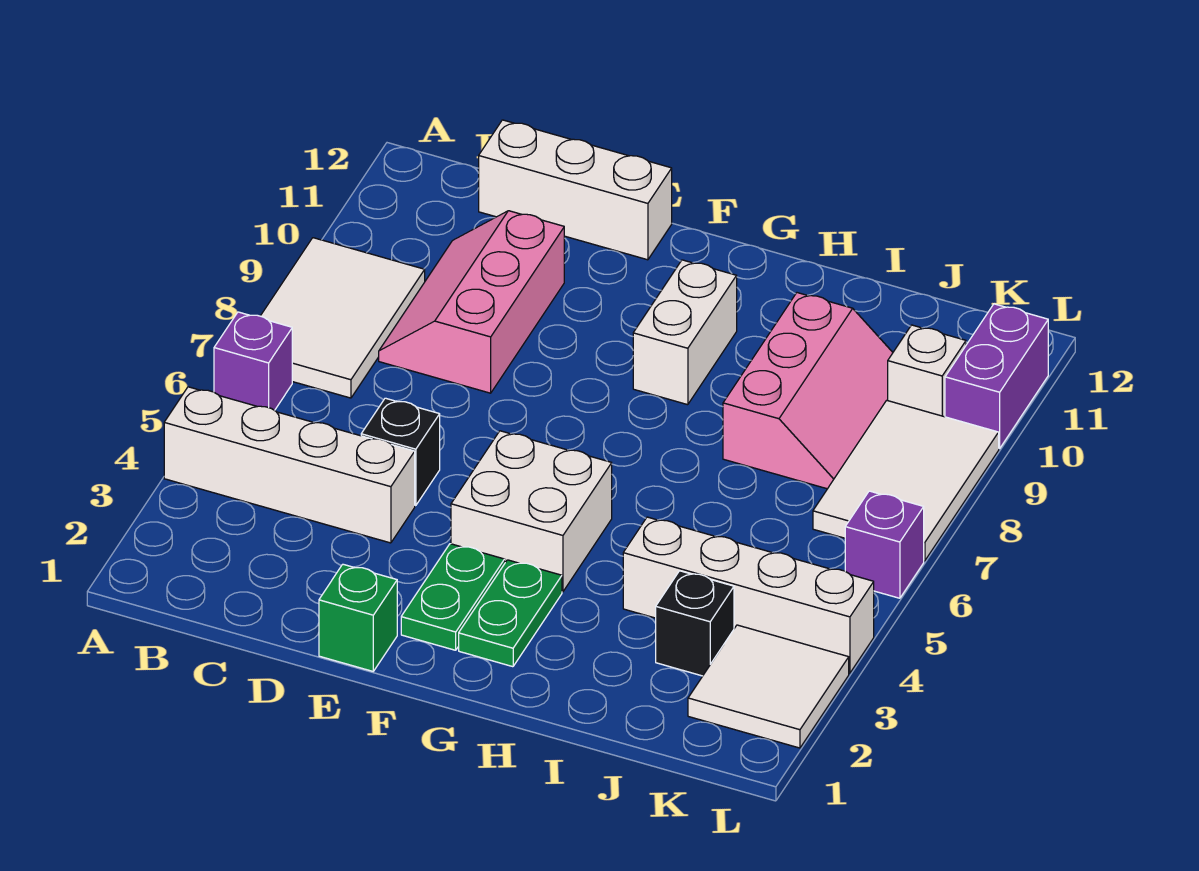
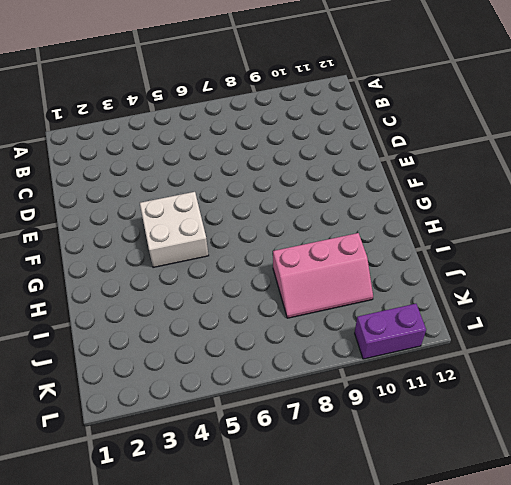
none -> white 1x4 brick [164,387,415,543]
none -> purple 1x1 brick [214,312,292,410]
none -> white 2x3 tile [261,238,425,398]

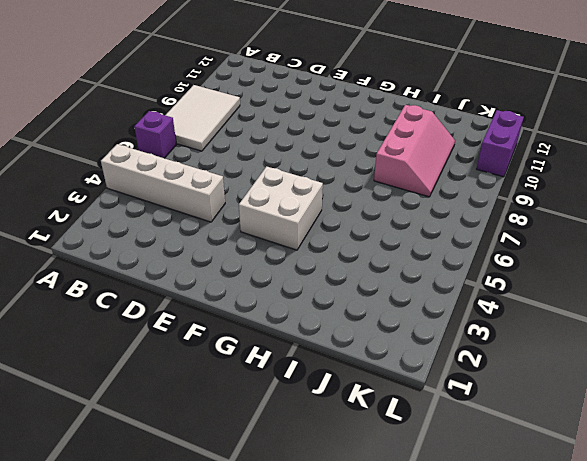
none -> pink 2x3 slope [379,211,564,393]
none -> white 1x3 brick [479,120,672,260]
none -> black 1x1 brick [361,398,440,506]

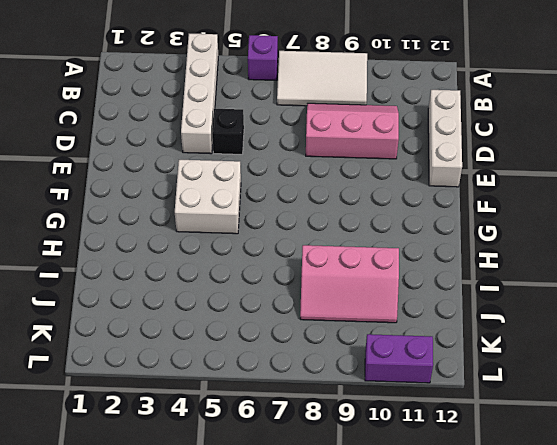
none -> green 1x1 brick [319,564,397,671]
none -> green 1x2 plate [401,544,505,650]
none -> green 1x2 plate [459,560,562,667]

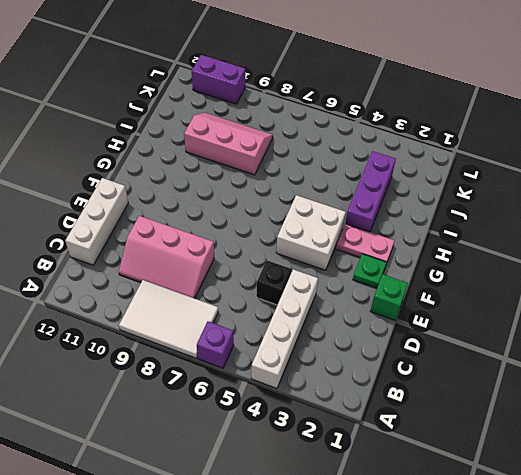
green 1x1 plate [353,254,387,288] -> green 1x2 plate [401,544,505,650]
pink 1x2 plate [336,224,394,264] -> green 1x2 plate [459,560,562,667]
purple 1x3 brick [345,151,396,232] -> black 1x1 brick [656,571,734,676]
none -> white 1x2 brick [633,260,737,405]
none -> white 1x4 brick [623,517,874,673]
none -> white 2x2 tile [688,625,849,748]

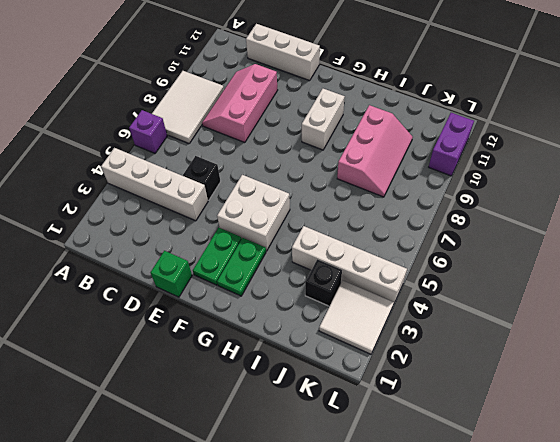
none -> white 2x3 tile [813,400,999,561]
none -> white 1x1 brick [888,325,966,417]
none -> purple 1x1 brick [845,491,924,598]

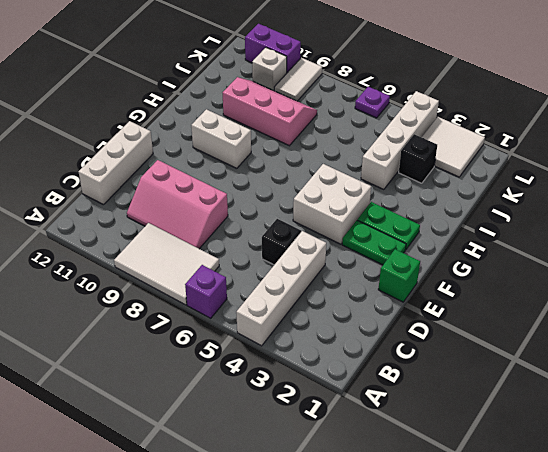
white 1x2 tile [274,58,322,101] -> white 2x3 tile [813,400,999,561]
purple 1x1 plate [355,87,390,118] -> purple 1x1 brick [845,491,924,598]

